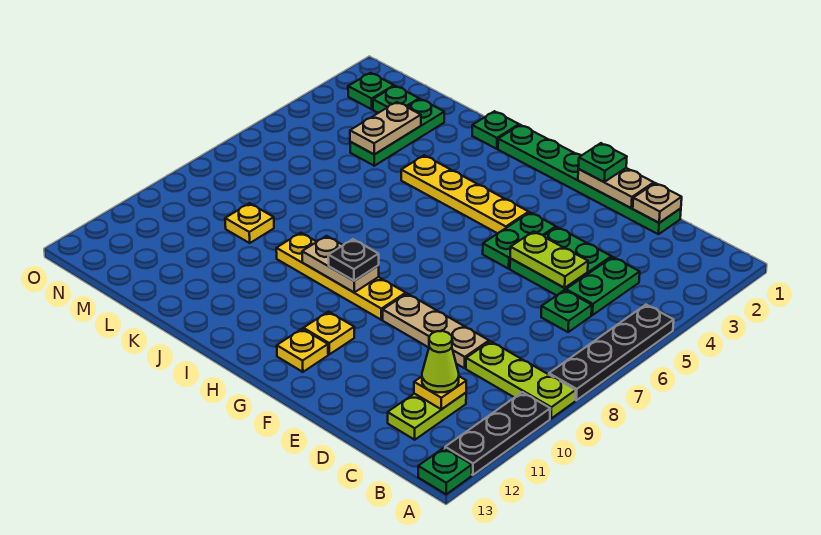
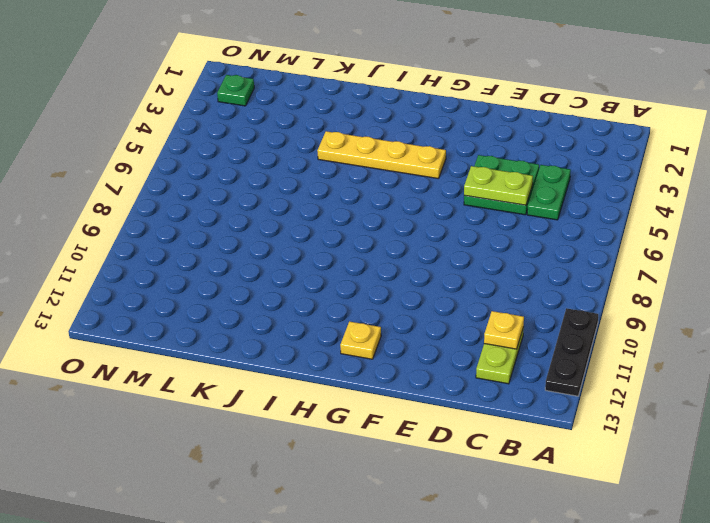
none -> black 1x4 plate [549,305,674,400]
none -> lime 1x3 plate [466,341,576,419]
none -> green 1x1 plate [418,448,472,494]

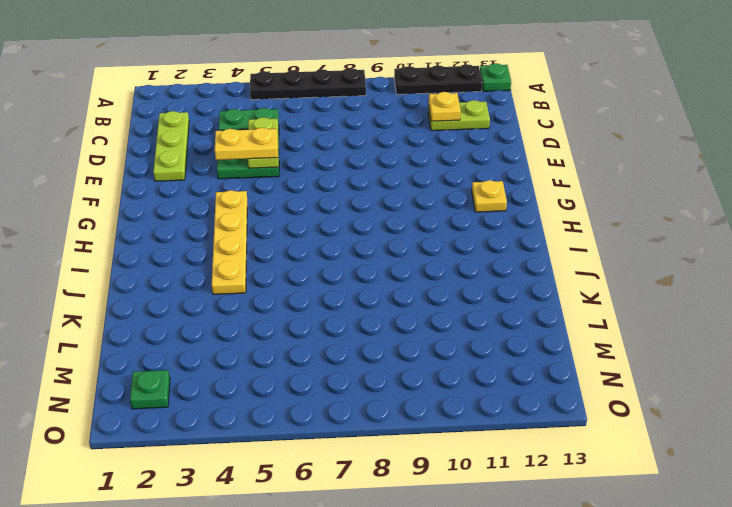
lime 1x3 plate [153,111,189,181] -> lime 1x3 plate moved to [466,341,576,419]
yellow 1x2 plate [215,128,278,160] -> none
none -> green 1x1 plate [541,290,592,332]
none -> green 1x6 plate [498,125,681,234]
none -> tan 1x3 plate [383,294,489,368]

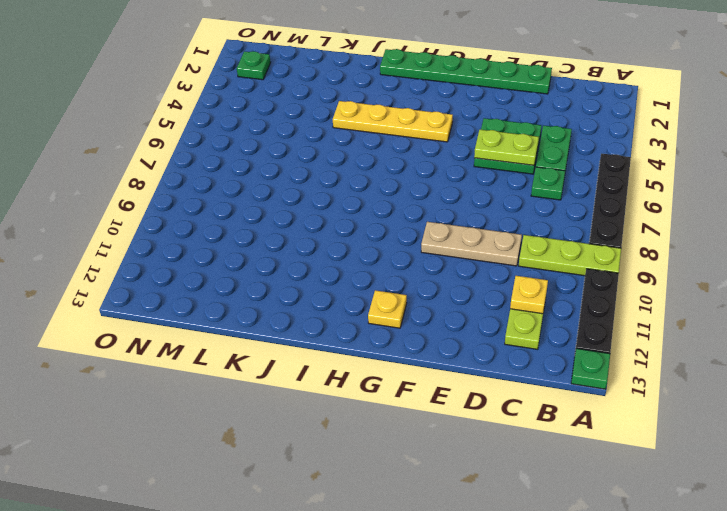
none -> green 1x2 plate [483,213,556,269]
none -> yellow 1x4 plate [276,233,406,320]
none -> yellow 1x1 plate [303,312,354,354]

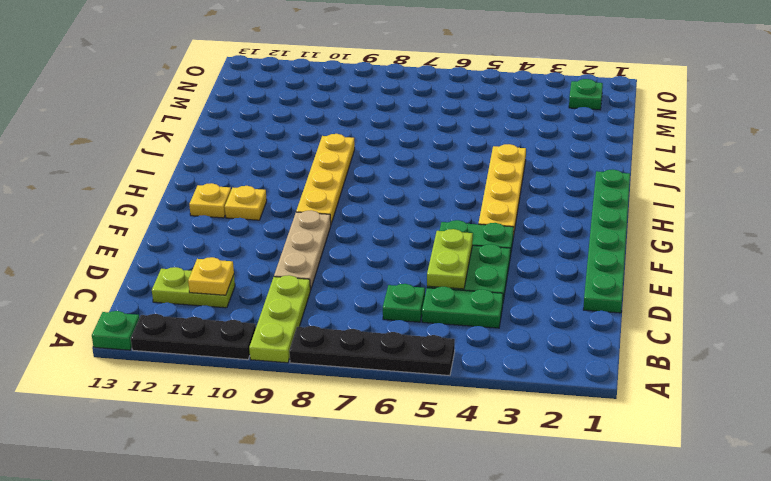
none -> green 1x1 plate [472,111,519,149]
none -> green 1x3 plate [350,99,444,166]
none -> yellow 1x1 plate [225,203,274,243]

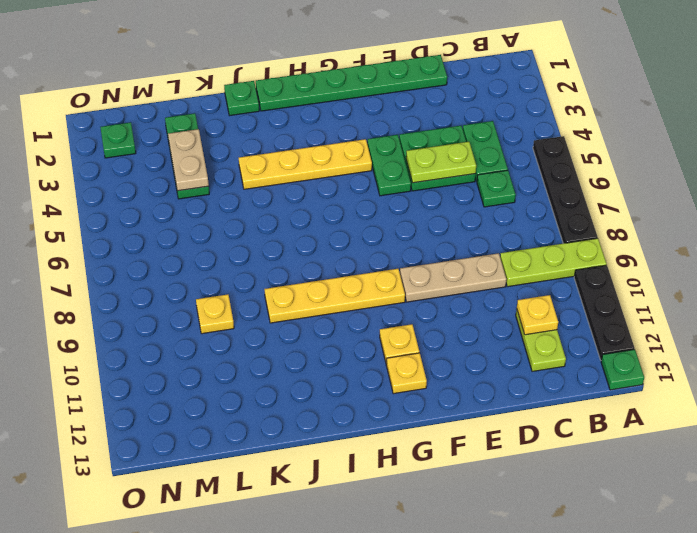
none -> green 1x1 plate [373,86,419,113]
none -> tan 1x1 plate [633,183,682,223]
none -> tan 1x2 plate [578,168,654,208]

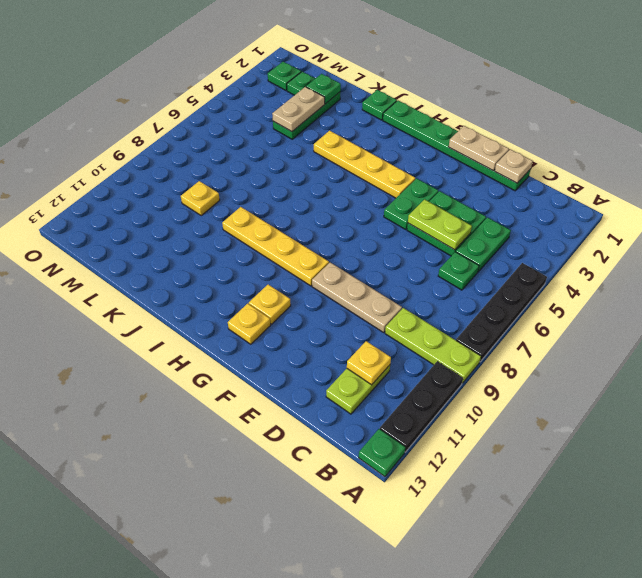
green 1x1 plate [306,74,341,104] -> green 1x1 plate moved to [578,143,627,182]
none -> tan 1x2 plate [302,236,379,292]
none -> lime 1x1 cone [422,331,459,393]
none -> black 1x1 plate [328,239,379,281]

